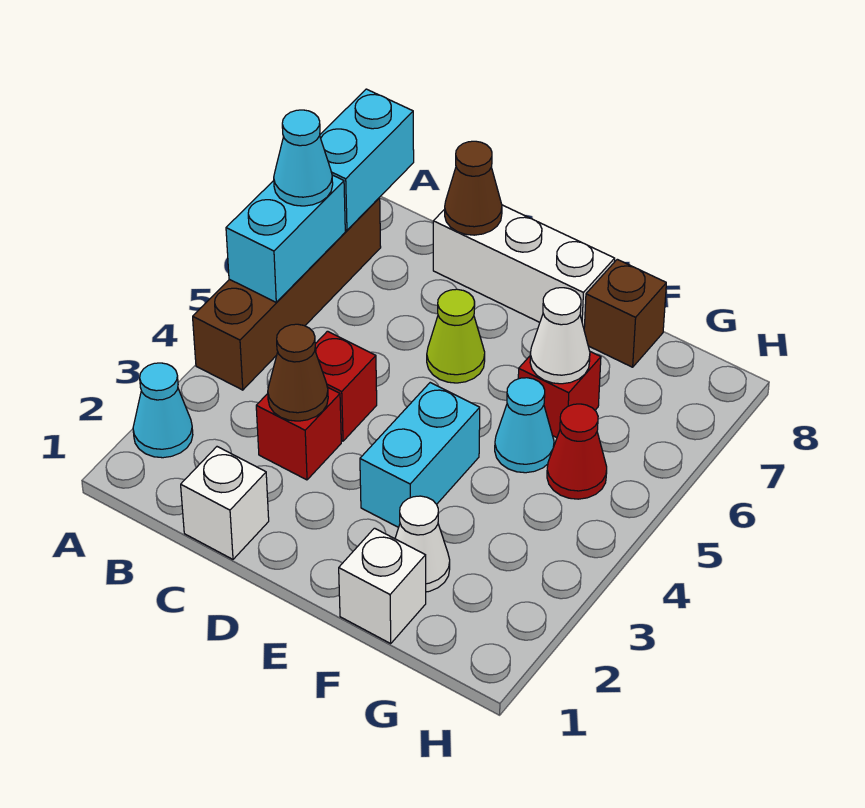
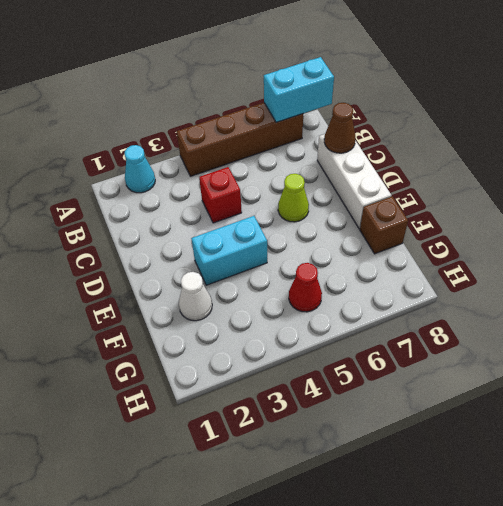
none -> white 1x1 brick [181,447,269,559]
none -> red 1x1 brick [256,387,341,480]
none -> white 1x1 brick [339,528,426,643]

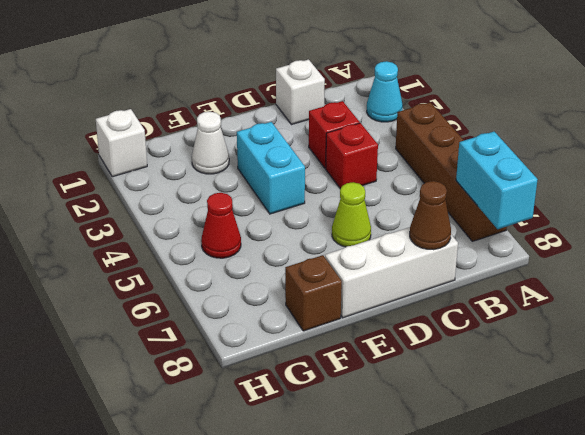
white 1x1 brick [96,109,147,177] -> white 1x1 brick moved to [339,528,426,643]
none -> cyan 1x1 cone [495,378,554,473]
none -> red 1x1 brick [518,352,601,438]
none -> cyan 1x2 brick [226,175,345,302]

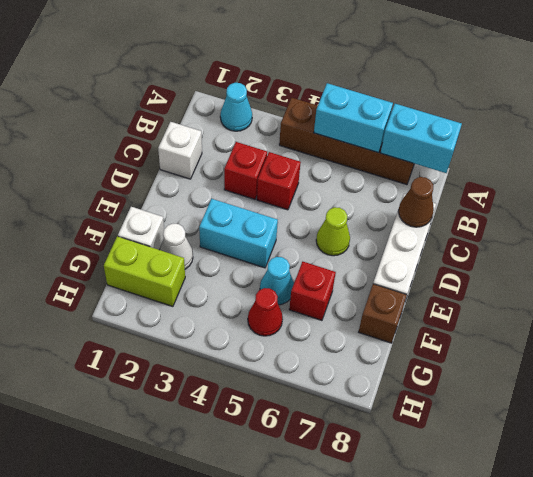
lime 1x2 brick [104,236,185,307] -> none
none -> brown 1x1 cone [268,324,328,421]
none -> white 1x1 cone [530,288,590,384]
none -> cyan 1x1 cone [274,110,333,206]

